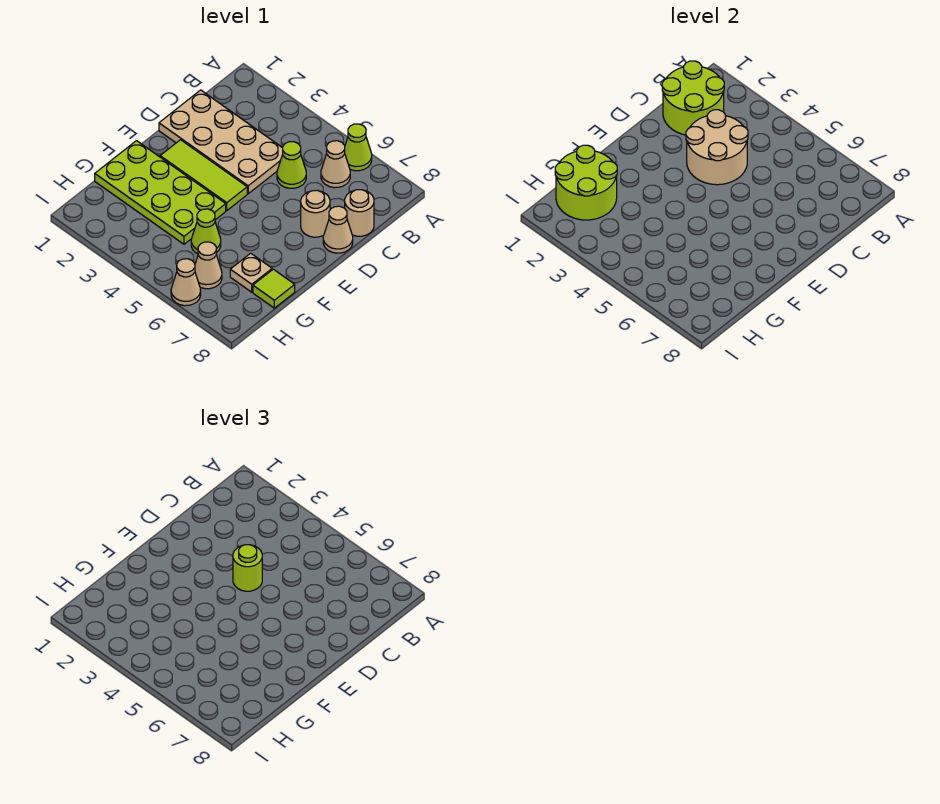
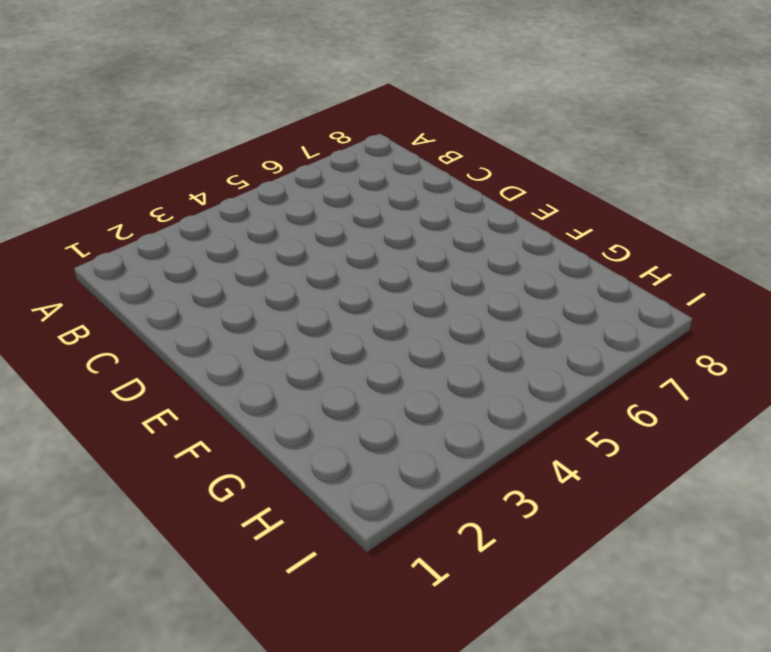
none -> lime 1x1 cone [345,124,372,171]
none -> tan 1x1 cone [321,141,350,188]
none -> tan 2x4 plate [159,90,283,194]

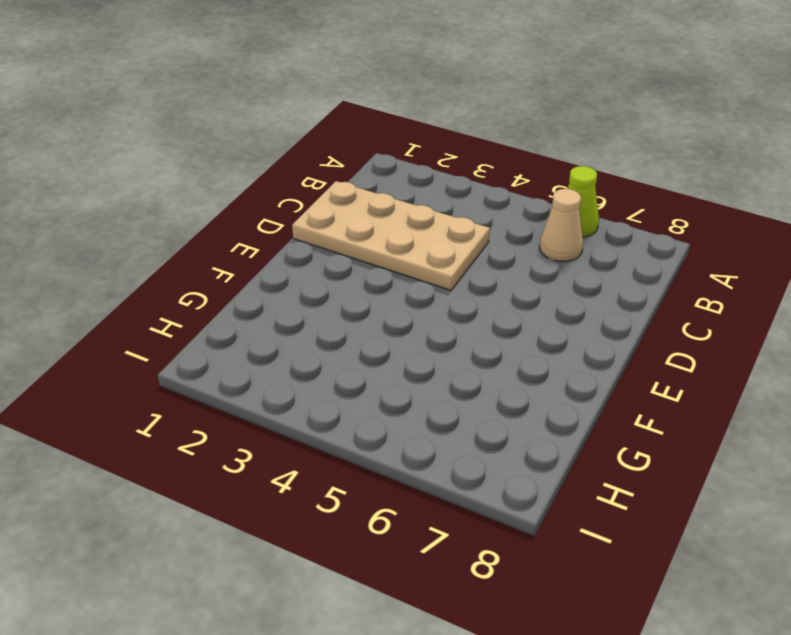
none -> lime 1x1 cone [277,142,306,188]
none -> tan 1x1 round brick [345,190,374,236]
none -> tan 1x1 round brick [301,190,330,237]

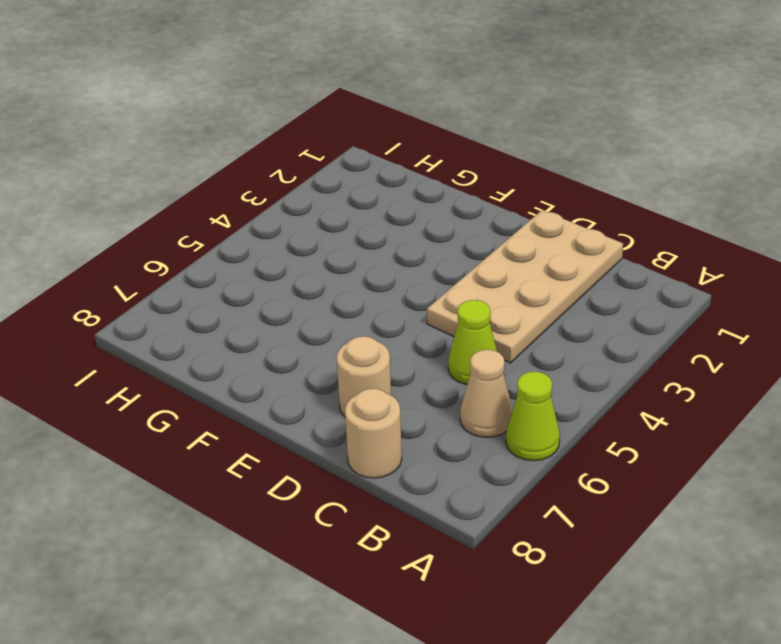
none -> tan 1x1 cone [323,206,353,253]
none -> lime 1x3 tile [160,140,247,210]
none -> lime 2x4 plate [95,141,226,244]

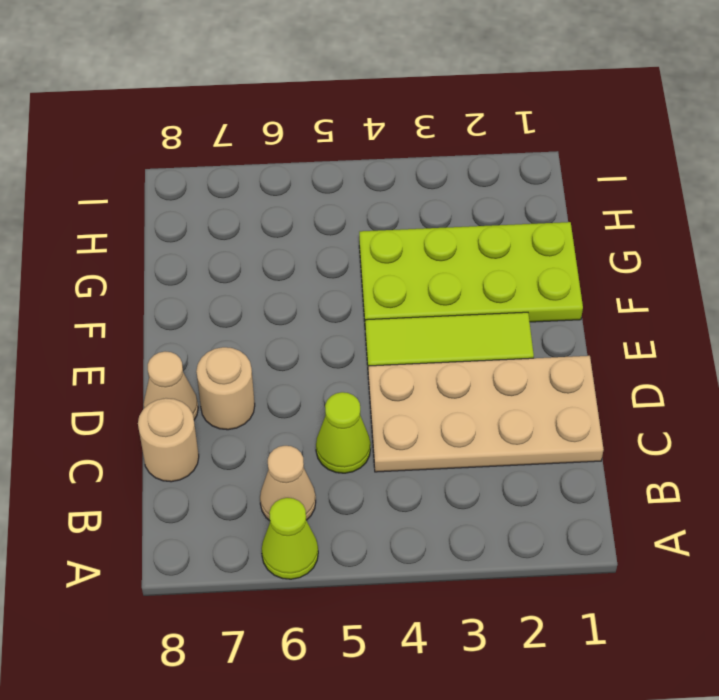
none -> lime 1x1 cone [191,209,221,254]
none -> tan 1x1 plate [230,253,272,292]
none -> lime 1x1 tile [253,269,295,308]

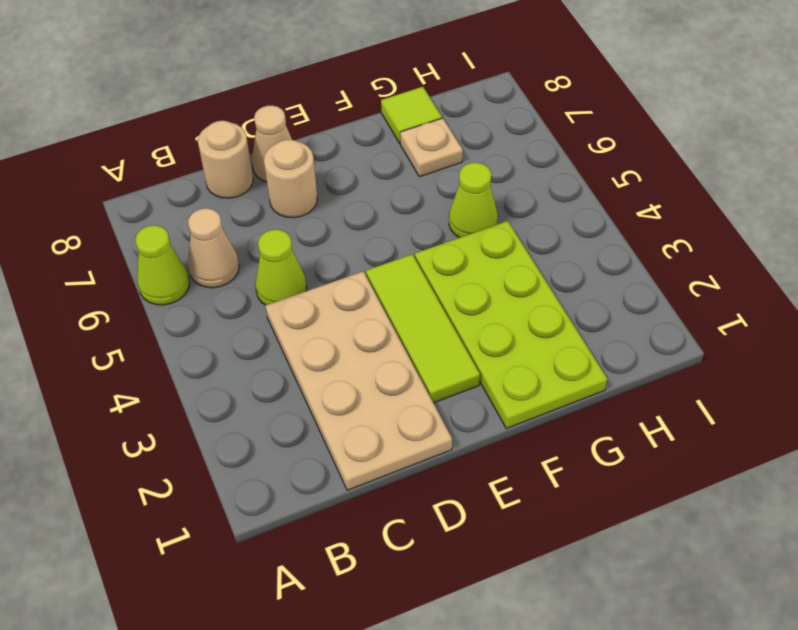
none -> tan 1x1 cone [195,242,222,289]
none -> tan 1x1 cone [171,259,201,306]
none -> lime 2x2 round brick [662,61,724,135]

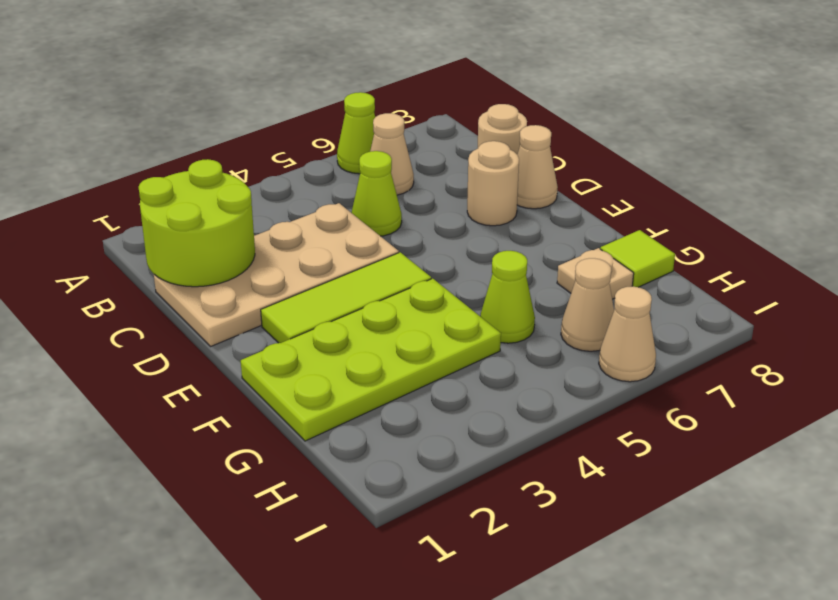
none -> tan 2x2 round brick [686,110,748,185]
none -> lime 2x2 round brick [555,145,617,220]
none -> lime 1x1 round brick [233,545,262,591]

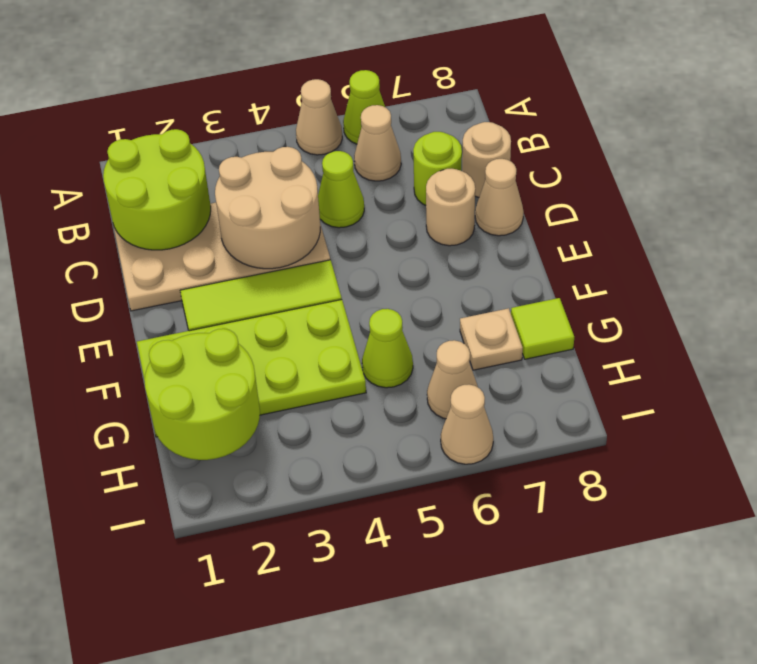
tan 1x1 cone [296,79,342,155] -> none
lime 1x1 round brick [413,132,462,205] -> lime 1x1 round brick moved to [233,545,262,591]

